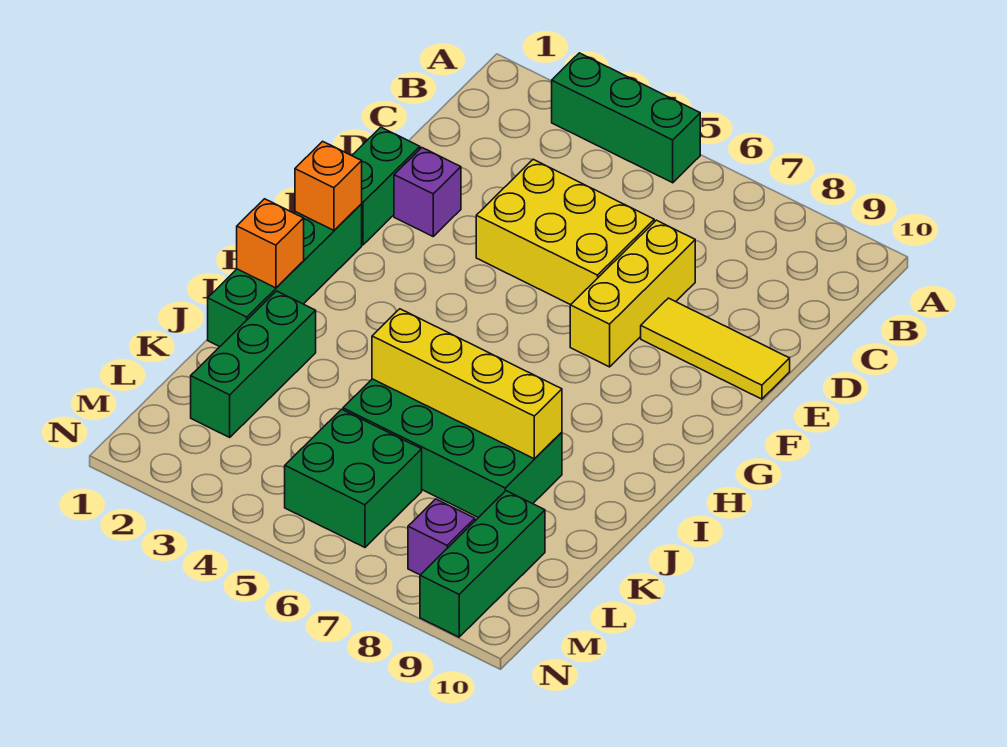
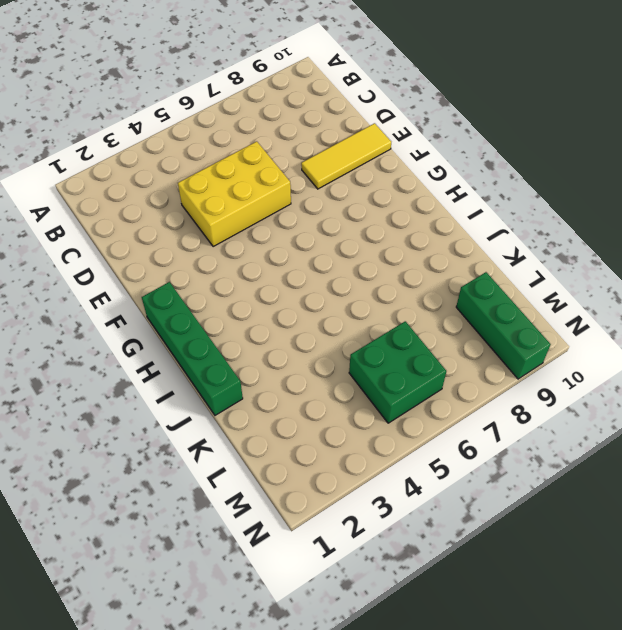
none -> green 1x3 brick [552,53,700,183]
none -> yellow 1x3 brick [570,220,695,367]
none -> green 1x2 brick [352,127,420,245]

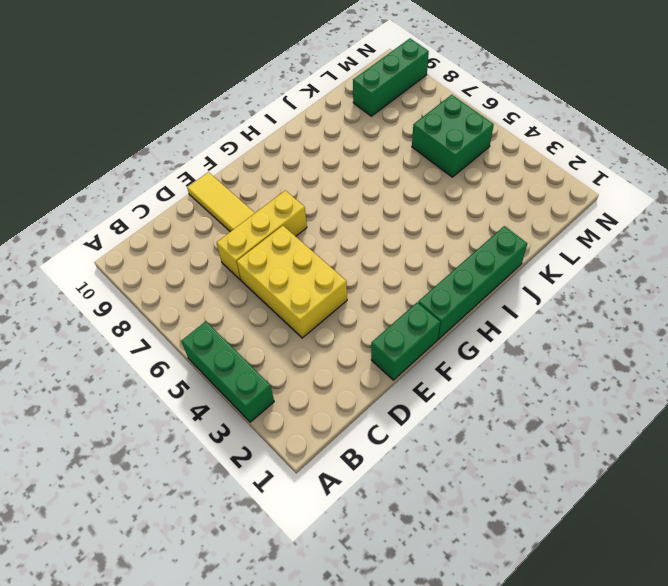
none -> purple 1x1 brick [394,148,461,236]
none -> green 1x3 brick [191,291,316,437]
none -> green 2x4 brick [343,379,562,518]

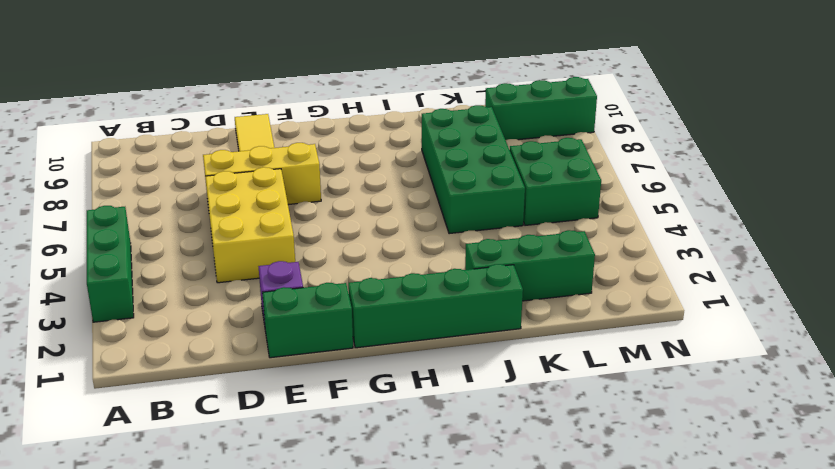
none -> purple 1x1 brick [408,499,475,575]
none -> orange 1x1 brick [295,141,362,230]
none -> orange 1x1 brick [237,199,304,288]

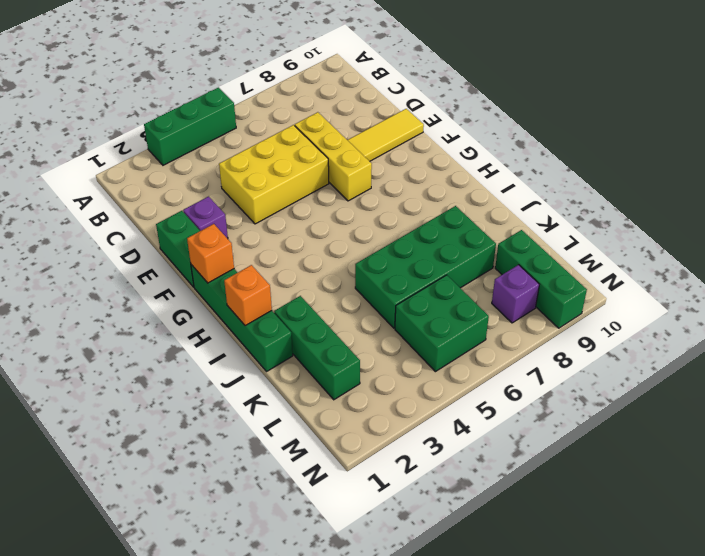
none -> yellow 1x4 brick [372,309,562,459]

